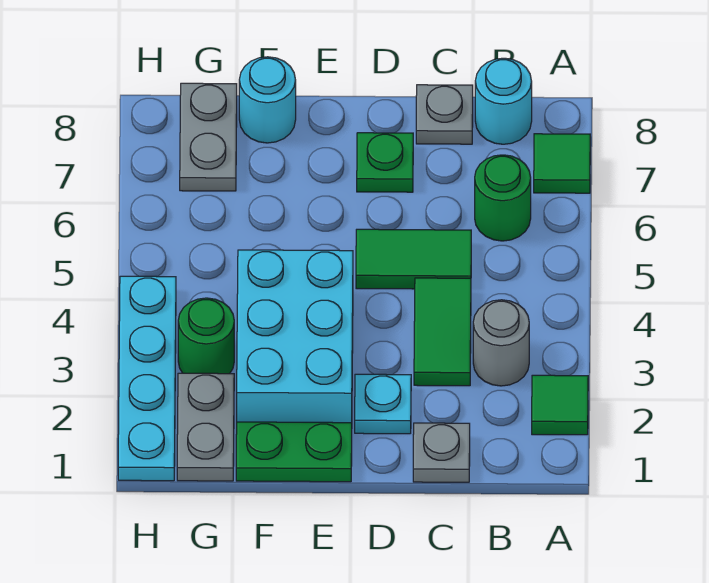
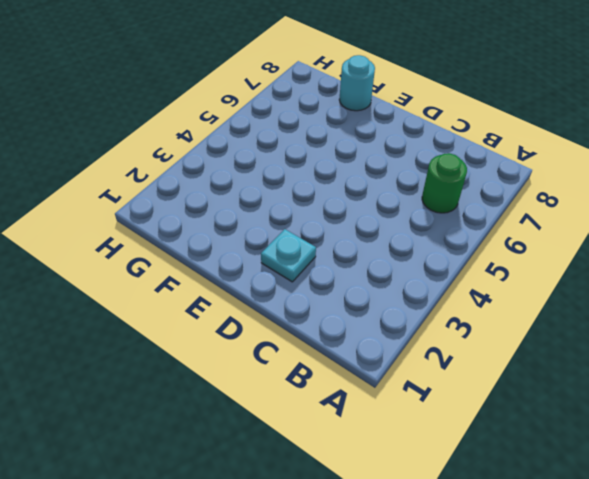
none -> green 1x1 tile [532,375,588,435]
none -> green 1x1 tile [534,134,590,193]
none -> grey 1x1 round brick [473,300,529,386]

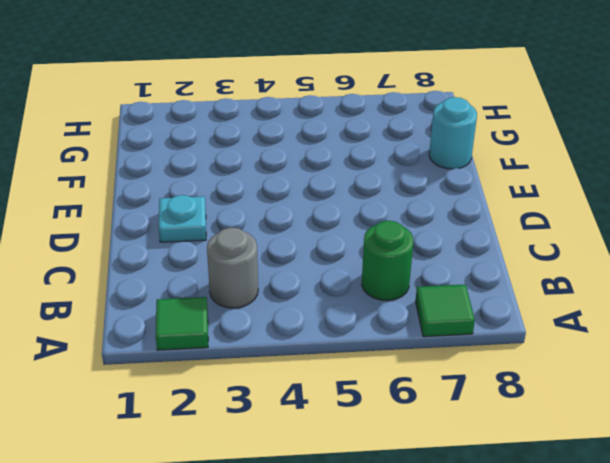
none -> cyan 1x1 round brick [475,58,532,144]
none -> grey 1x1 plate [413,423,470,482]
none -> green 1x2 tile [414,278,471,386]

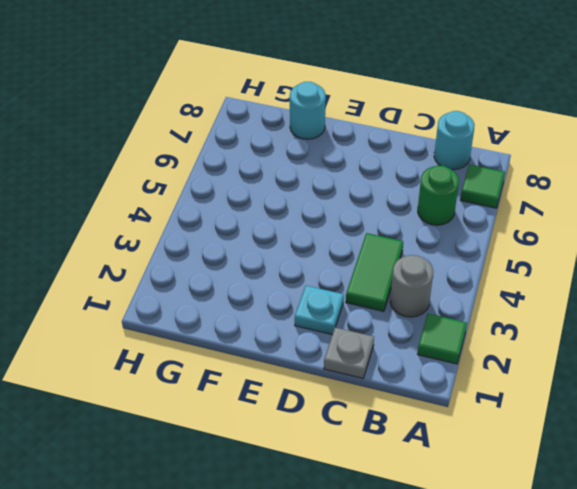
none -> green 1x2 tile [356,229,471,289]
none -> grey 1x1 plate [416,85,473,144]
none -> green 1x1 plate [357,133,413,192]

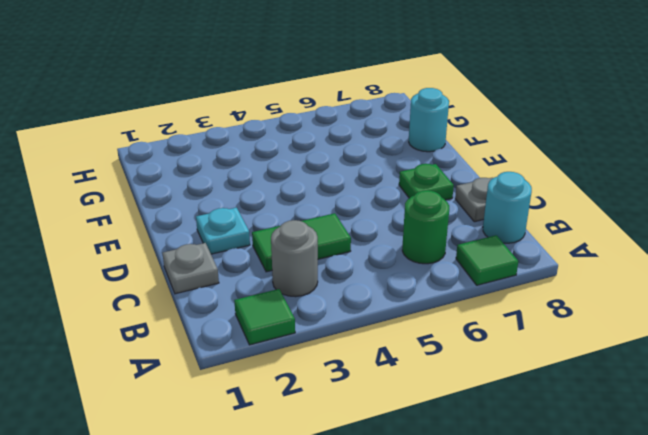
none -> green 1x2 tile [356,229,471,289]
none -> green 1x2 plate [236,422,352,482]
none -> cyan 2x3 brick [237,250,353,423]

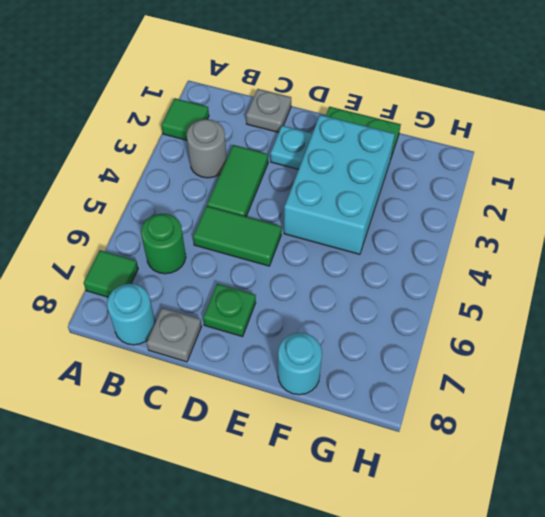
none -> grey 1x2 plate [177,373,234,481]
none -> green 1x1 round brick [178,298,234,374]
none -> grey 1x2 plate [180,83,237,191]

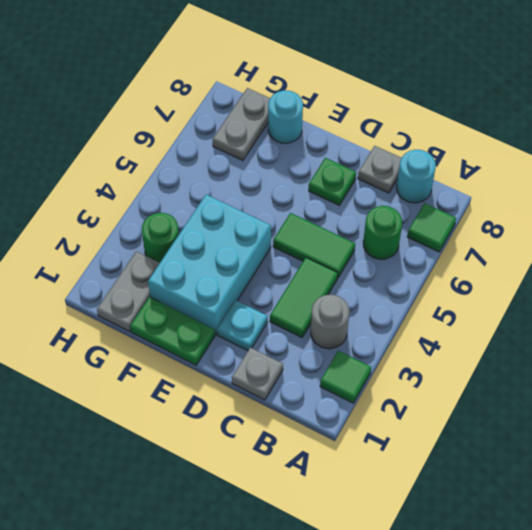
none -> cyan 1x4 plate [118,276,176,481]

